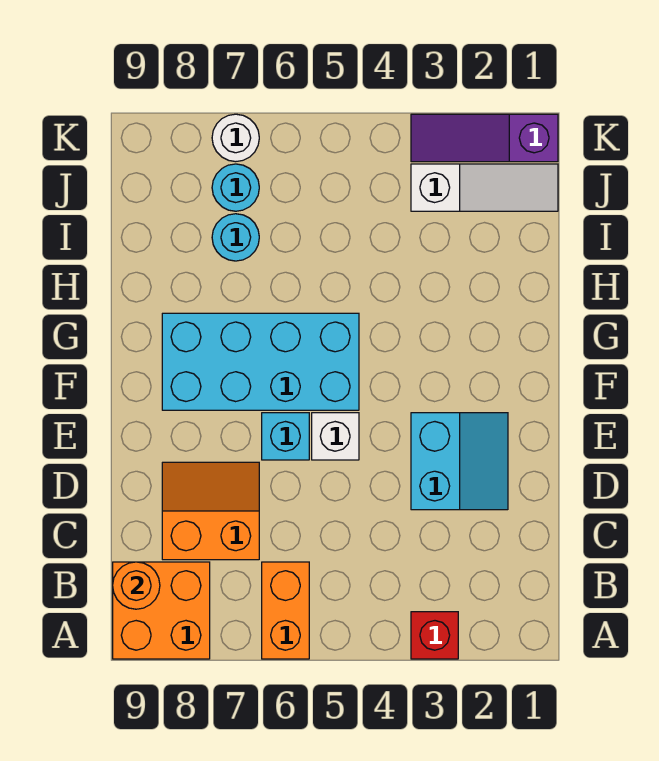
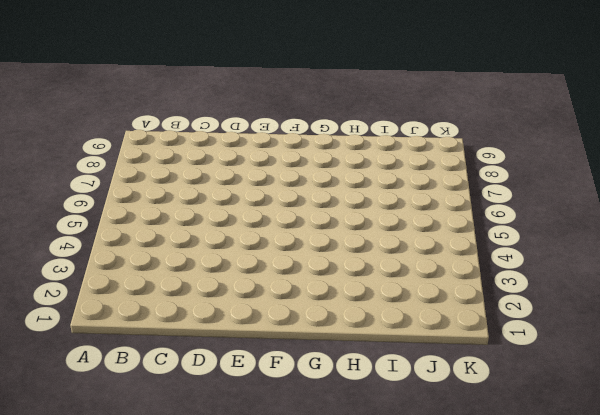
none -> red 1x1 brick [411,612,458,659]
none -> orange 1x2 brick [262,562,309,659]
none -> orange 2x2 brick [113,562,210,659]

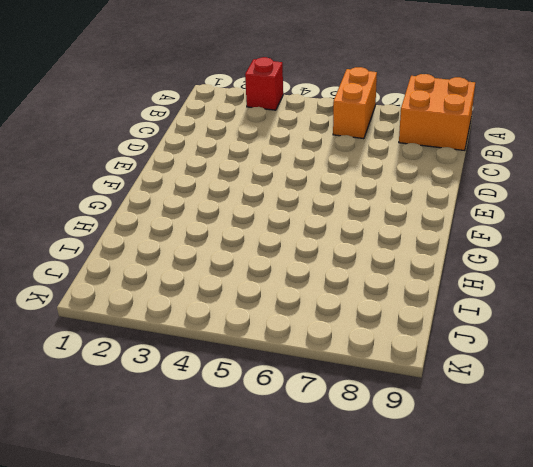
none -> orange 2x2 slope [162,462,259,560]
none -> cyan 2x2 slope [411,413,508,510]
none -> white 1x1 brick [312,413,359,460]

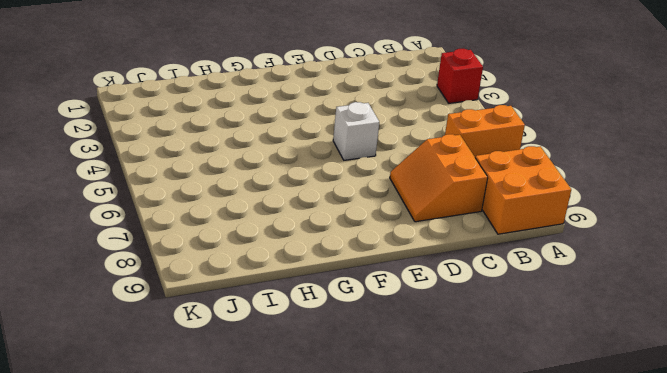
none -> cyan 2x2 slope [411,413,508,510]
none -> cyan 1x1 brick [262,413,309,460]
none -> cyan 2x4 brick [162,313,359,410]

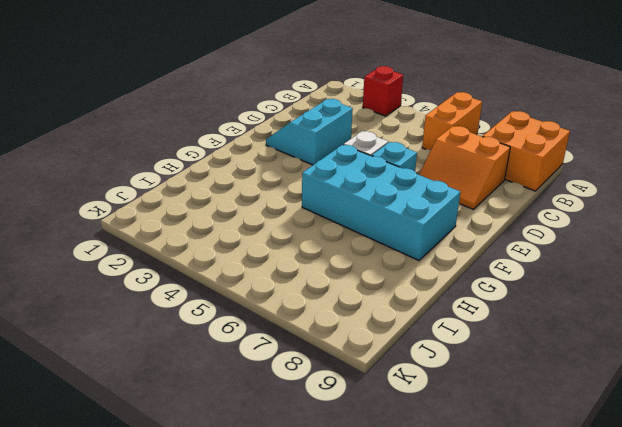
none -> cyan 1x1 round brick [212,214,259,261]
none -> white 1x3 slope [411,164,558,211]
none -> cyan 1x1 round brick [212,164,259,211]

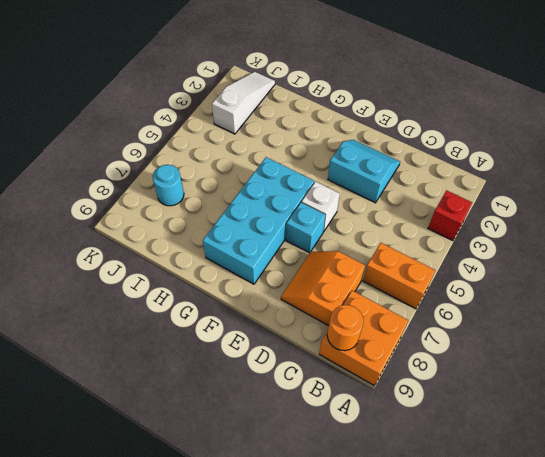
none -> cyan 1x1 round brick [212,214,259,261]
none -> purple 1x3 slope [411,114,558,162]
none -> white 1x1 round brick [212,114,259,162]

